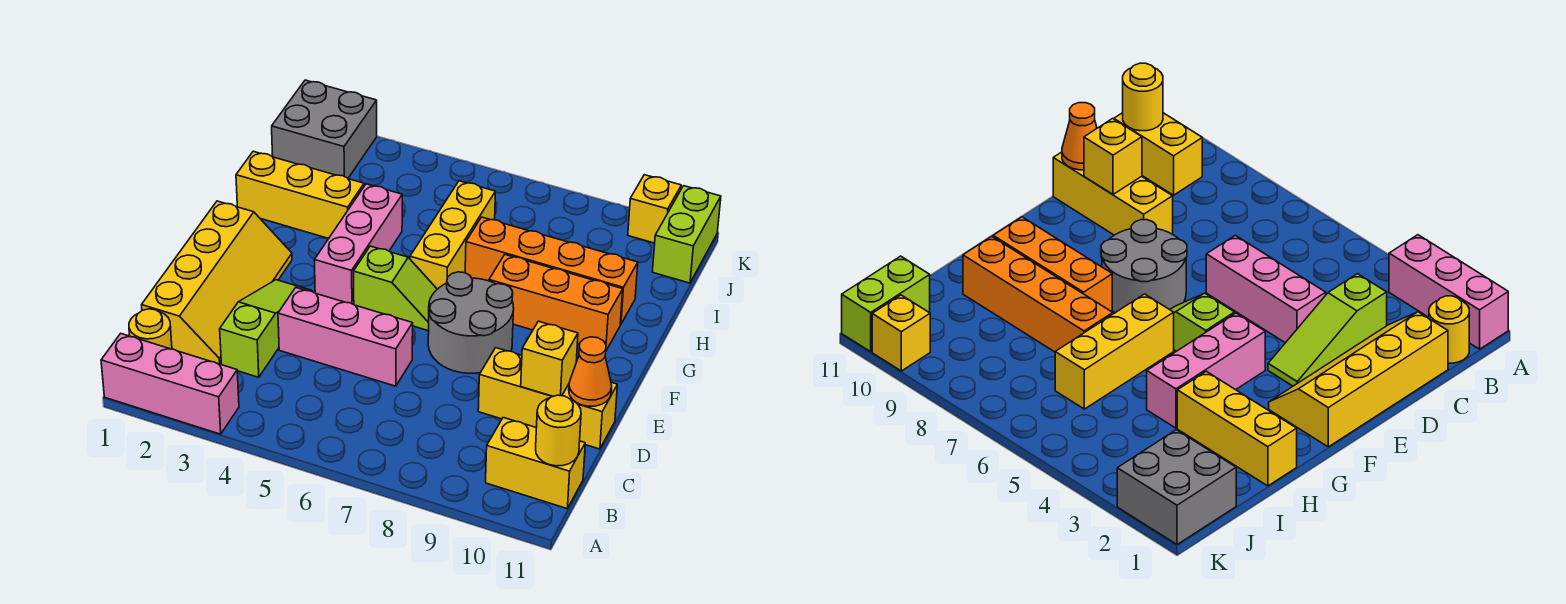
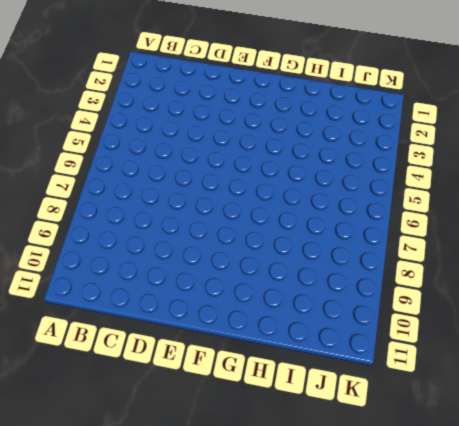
none -> pink 1x3 brick [101,333,239,434]
none -> yellow 1x1 round brick [129,309,172,349]
none -> yellow 1x2 brick [486,418,585,508]

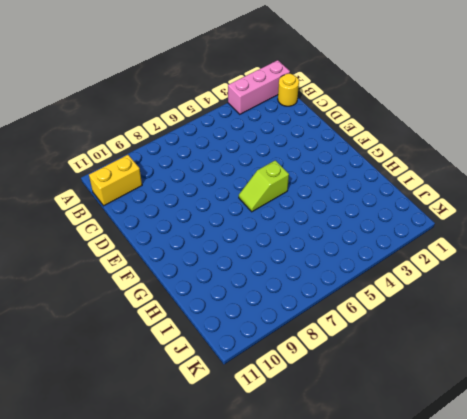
none -> yellow 2x4 slope [142,201,292,364]
none -> lime 1x3 slope [220,280,312,377]
none -> pink 1x3 brick [278,288,413,386]

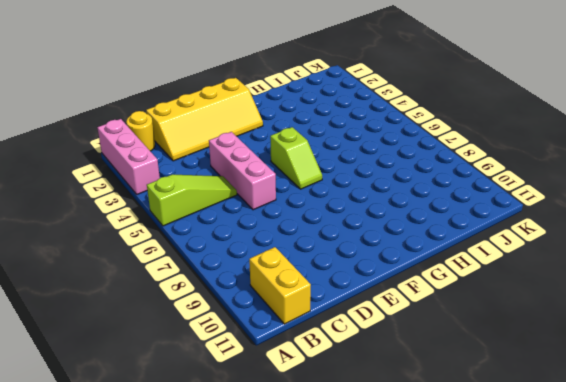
lime 1x3 slope [147,175,237,226] -> lime 1x3 slope moved to [220,280,312,377]
none -> yellow 1x3 brick [478,348,617,449]
none -> grey 2x2 round brick [428,272,514,373]
none -> pink 1x3 brick [314,184,402,305]

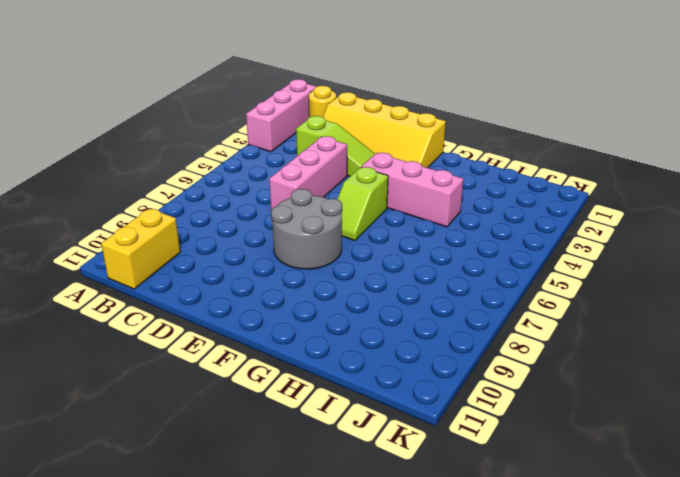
none -> yellow 1x3 brick [478,348,617,449]
none -> yellow 1x3 brick [410,181,496,289]
none -> orange 1x3 brick [489,255,623,350]

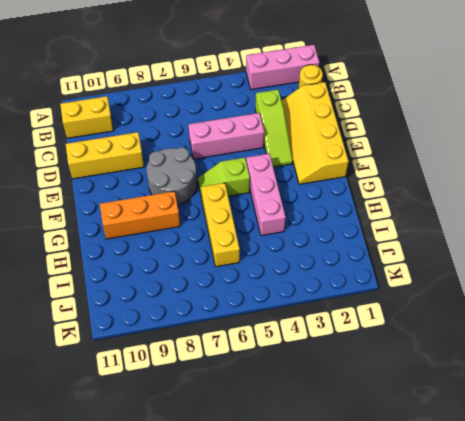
none -> yellow 1x3 brick [236,151,364,239]
none -> orange 1x4 brick [465,217,638,325]
none -> grey 2x2 brick [272,80,377,178]

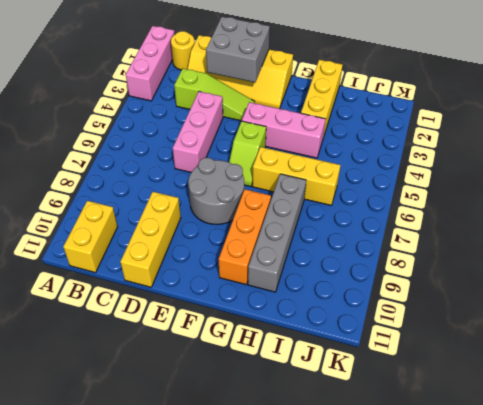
grey 2x2 brick [206,17,270,82] -> grey 2x2 brick moved to [272,80,377,178]
grey 1x4 brick [248,174,306,292] -> orange 1x4 brick [465,217,638,325]
none -> lime 1x2 brick [652,186,721,283]
none -> yellow 1x1 brick [628,175,681,243]
none -> yellow 1x1 round brick [536,395,581,466]

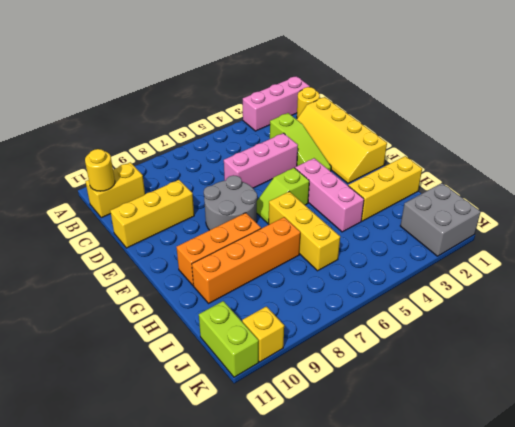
none -> yellow 1x1 brick [521,321,578,396]
none -> orange 1x1 cone [569,337,612,406]

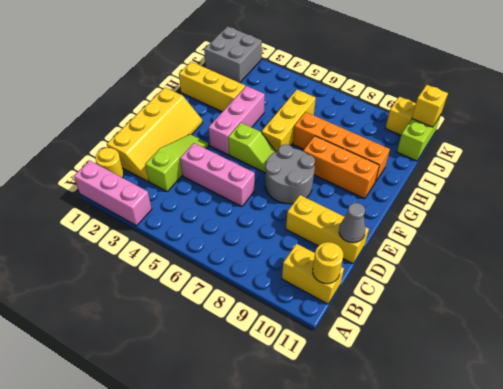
grey 1x1 cone [339,203,365,243] -> orange 1x1 cone [569,337,612,406]
yellow 1x1 brick [412,85,448,127] -> yellow 1x1 brick moved to [521,321,578,396]

